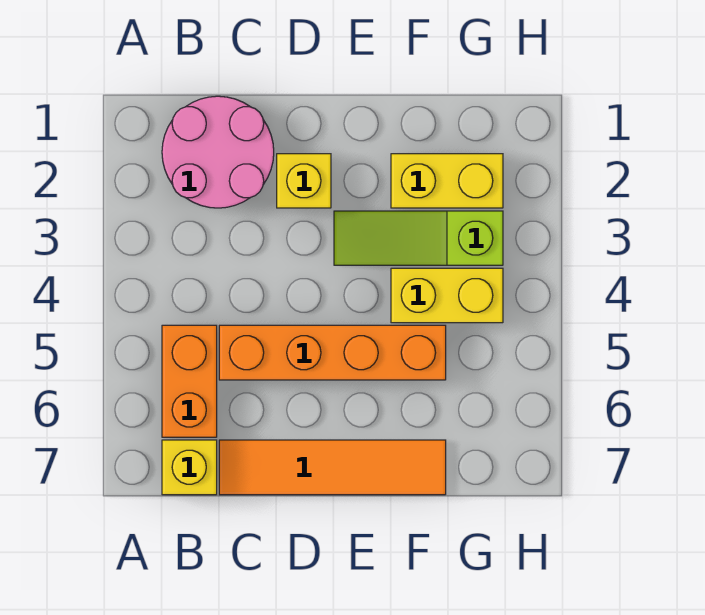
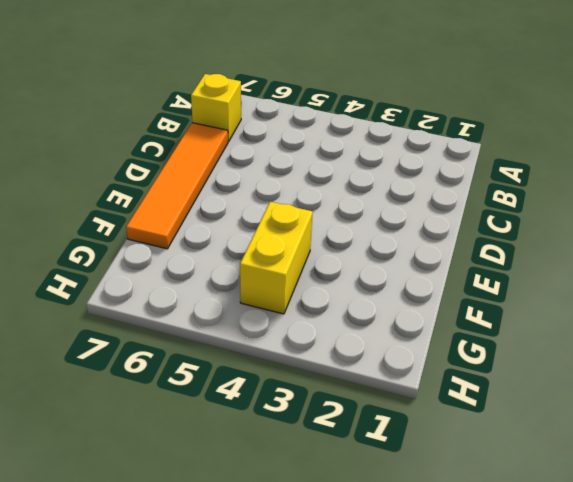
none -> pink 2x2 round brick [162,96,274,208]
none -> orange 1x2 brick [162,325,217,437]

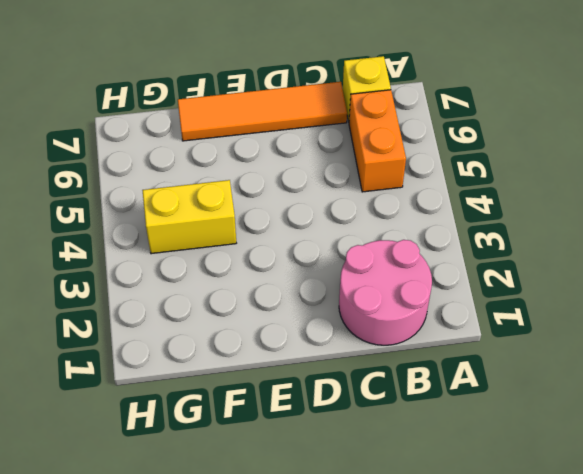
none -> orange 1x4 brick [219,325,446,380]
none -> yellow 1x1 brick [277,154,331,208]

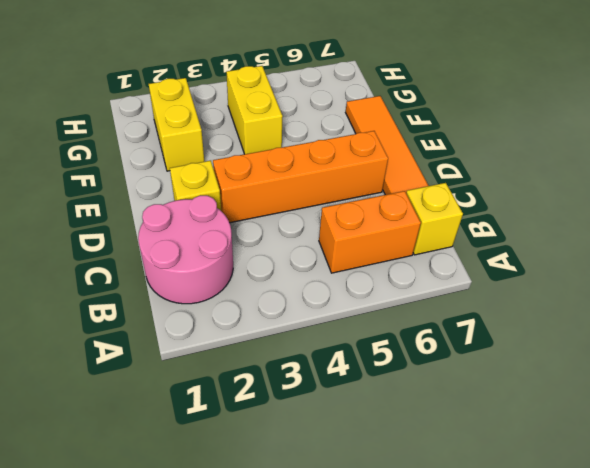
orange 1x4 brick [213,131,388,223] -> orange 1x4 brick turned to [219,325,446,380]
none -> lime 1x3 slope [334,211,503,265]

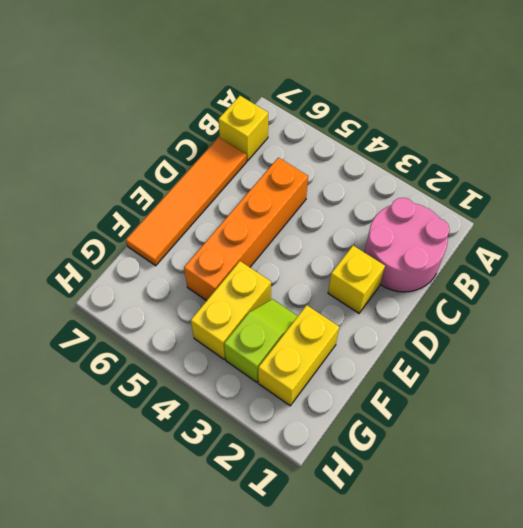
lime 1x2 slope [224,299,298,382] -> lime 1x3 slope [334,211,503,265]
none -> orange 1x2 brick [162,325,217,437]

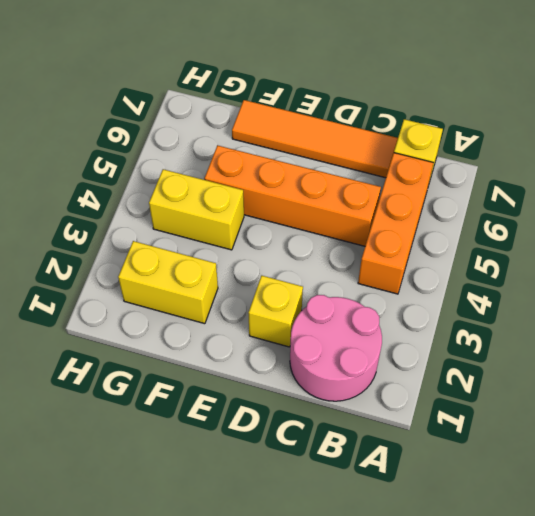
orange 1x3 brick [358,153,433,294] -> orange 1x2 brick [162,325,217,437]
none -> lime 1x3 slope [334,211,503,265]

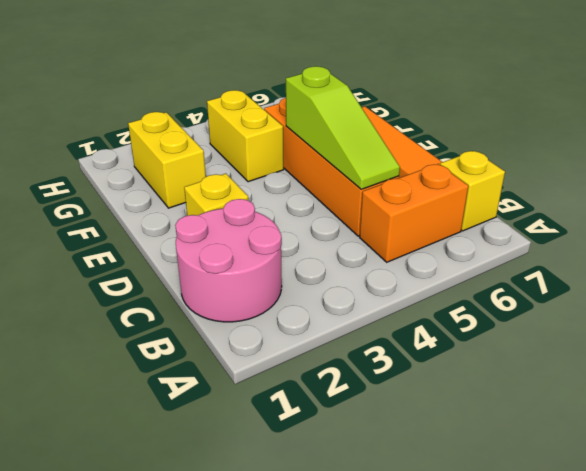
lime 1x3 slope [286,66,400,189] -> lime 1x3 slope moved to [334,211,503,265]

